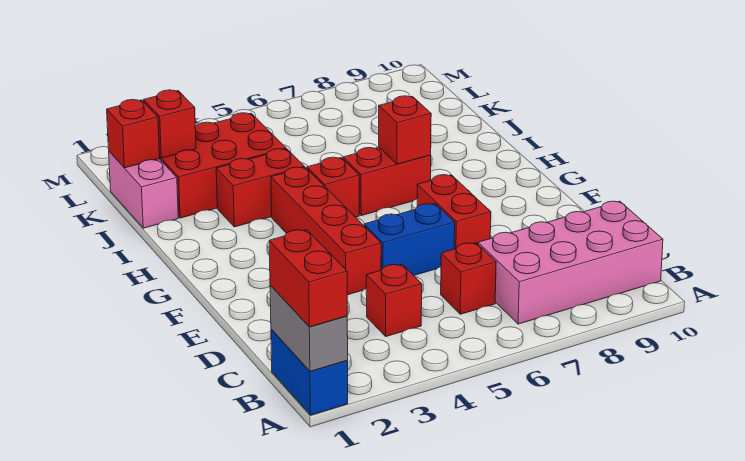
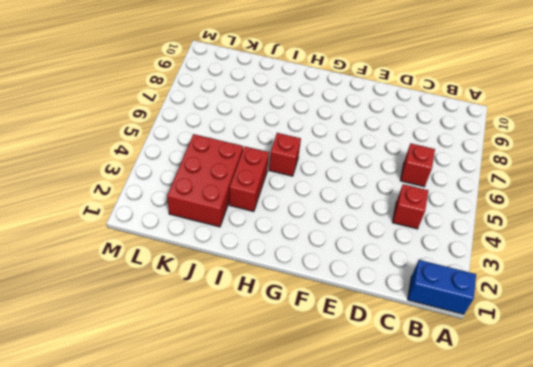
none -> pink 2x4 brick [478,201,663,324]
none -> red 1x4 brick [271,167,381,295]
none -> blue 1x2 brick [364,204,455,275]

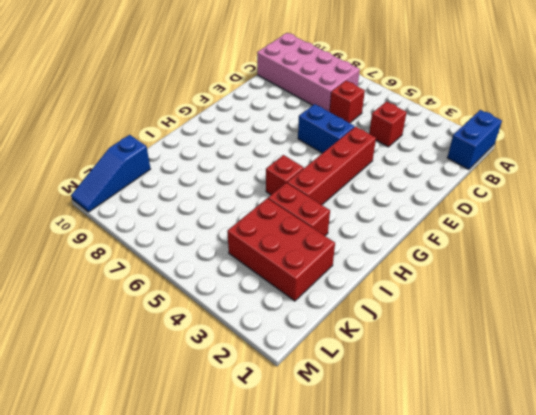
blue 1x3 slope [71,135,150,212] -> none
none -> red 1x2 brick [417,175,491,249]
none -> red 1x2 brick [343,147,431,216]
none -> pink 1x2 brick [109,151,178,228]

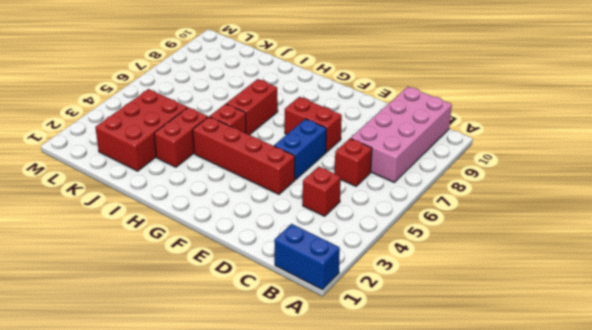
none -> pink 1x2 brick [109,151,178,228]
none -> grey 1x2 brick [270,285,348,371]
none -> red 1x1 brick [379,96,431,164]

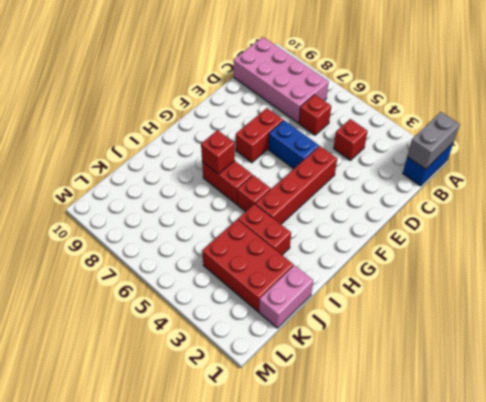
none -> red 1x1 brick [107,100,160,168]
none -> red 1x1 brick [144,90,196,158]
none -> red 1x2 brick [269,230,347,327]

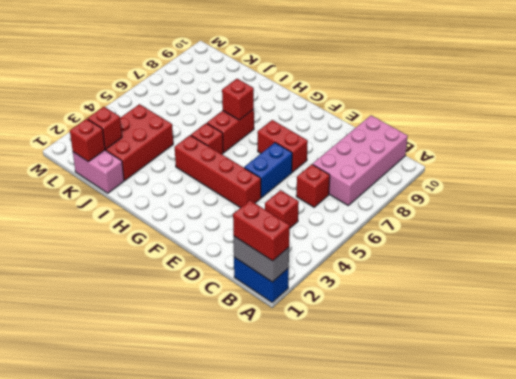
none -> red 1x2 brick [216,149,305,227]

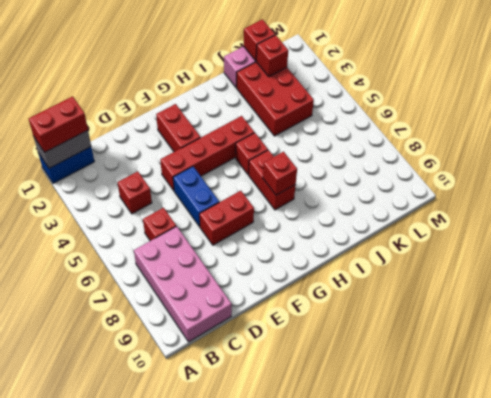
red 1x2 brick [156,104,200,152] -> red 1x2 brick moved to [216,149,305,227]

